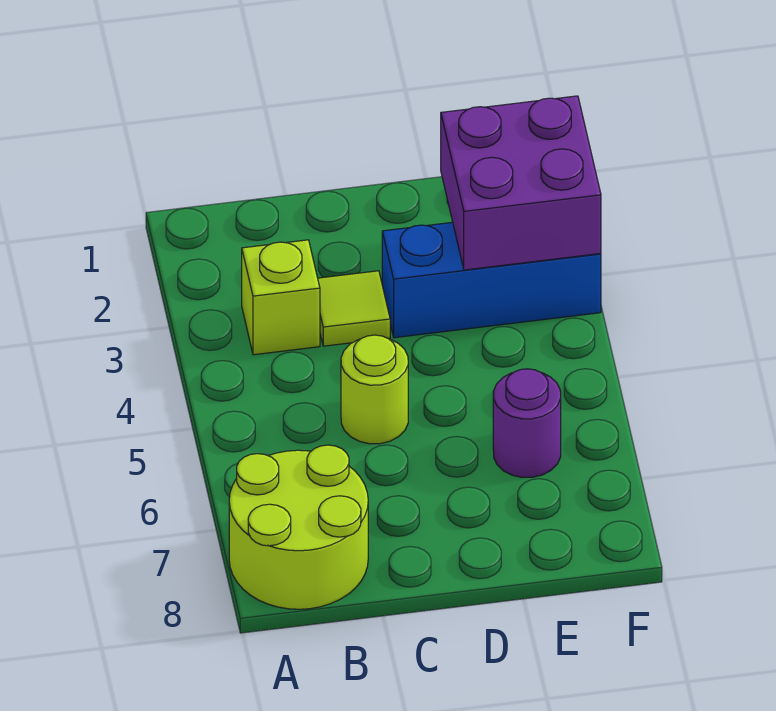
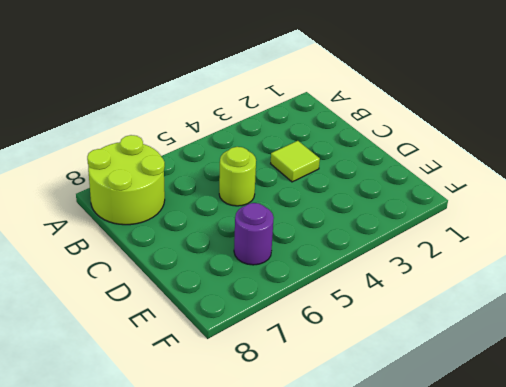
none -> lime 1x1 brick [242,240,320,355]
none -> blue 1x3 brick [382,222,601,338]

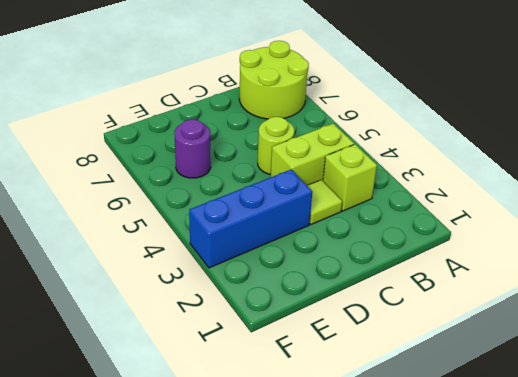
lime 1x2 brick [271,123,354,185] -> none
none -> purple 2x2 brick [441,96,601,270]

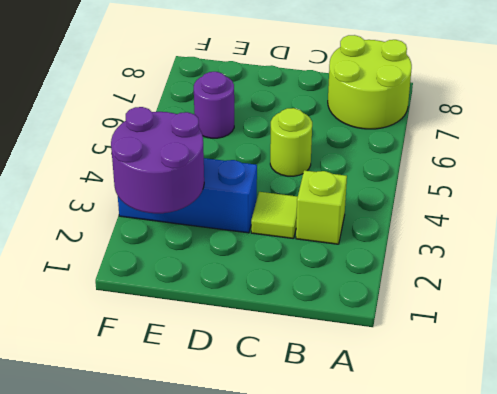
purple 2x2 round brick [111,107,204,213] -> purple 2x2 brick [441,96,601,270]

